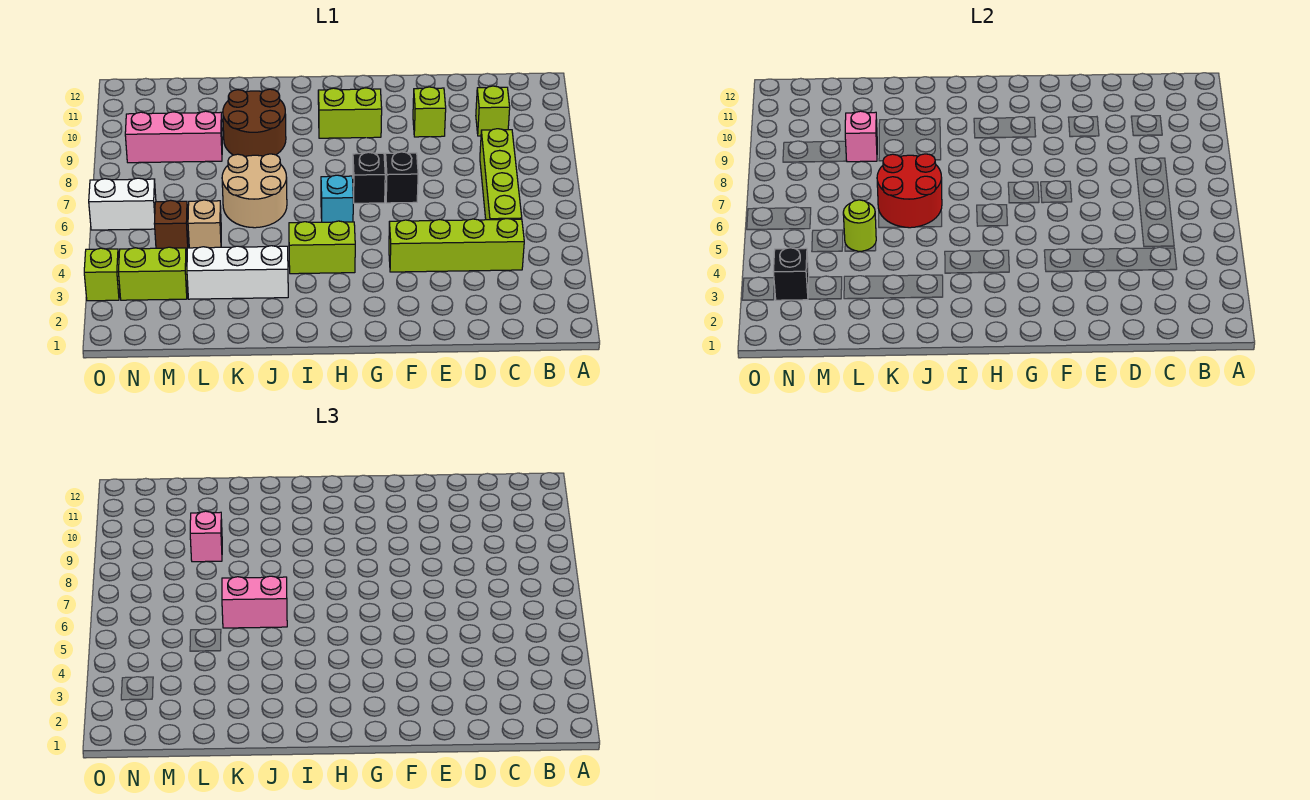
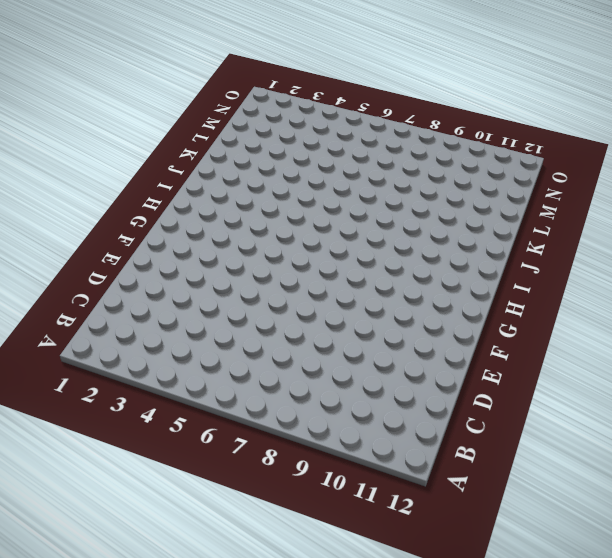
none -> lime 1x4 brick [389,218,524,272]
none -> lime 1x4 brick [480,129,522,220]
none -> lime 1x1 brick [476,86,510,136]

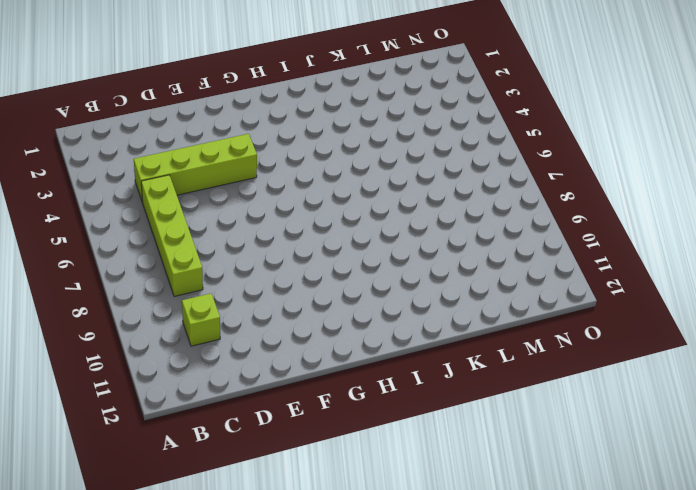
none -> lime 1x1 brick [413,87,446,137]
none -> black 1x1 brick [385,152,418,203]
none -> black 1x1 brick [353,152,385,203]

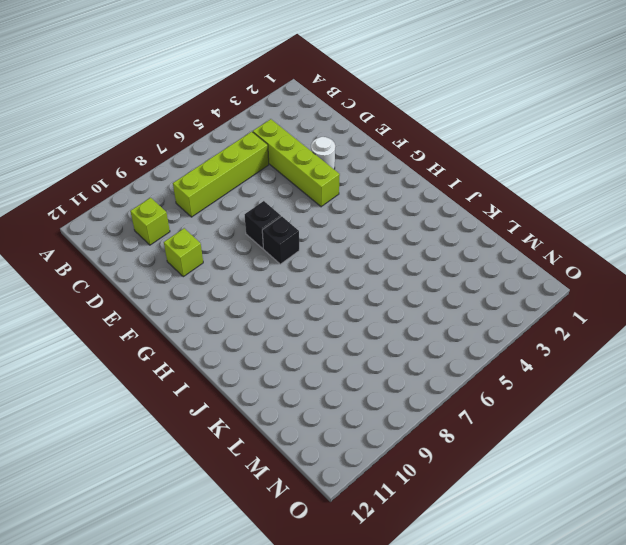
white 1x1 round brick [311,137,335,169] -> none
none -> lime 1x2 brick [318,88,382,138]
none -> lime 1x2 brick [289,221,355,274]
none -> cyan 1x1 brick [321,175,353,222]

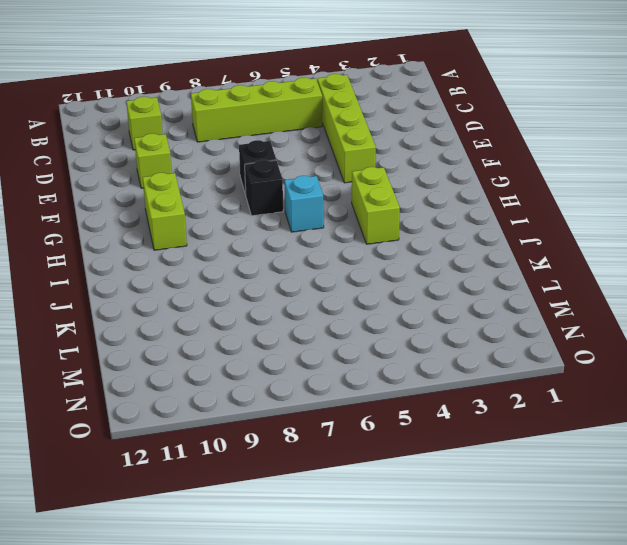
none -> white 1x3 brick [187,246,288,299]
none -> tan 2x2 round brick [222,154,287,228]
none -> brown 2x2 round brick [223,89,286,156]

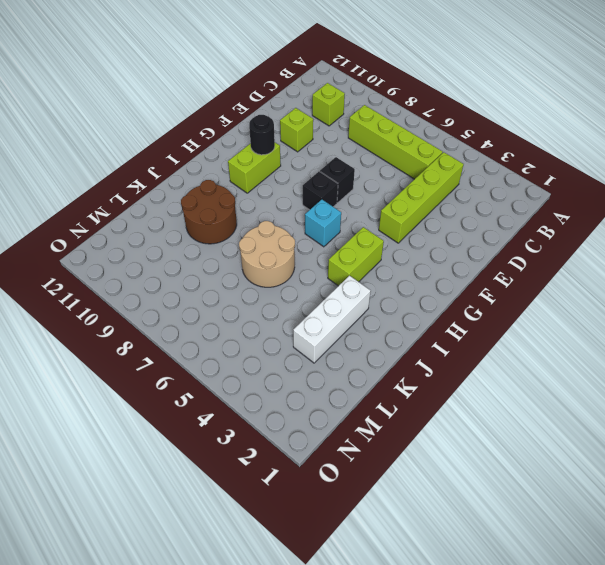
black 1x1 round brick [249,115,275,155] -> none
none -> tan 1x1 brick [188,200,221,248]
none -> pink 1x3 brick [125,111,222,163]
none -> lime 1x2 brick [118,247,187,300]

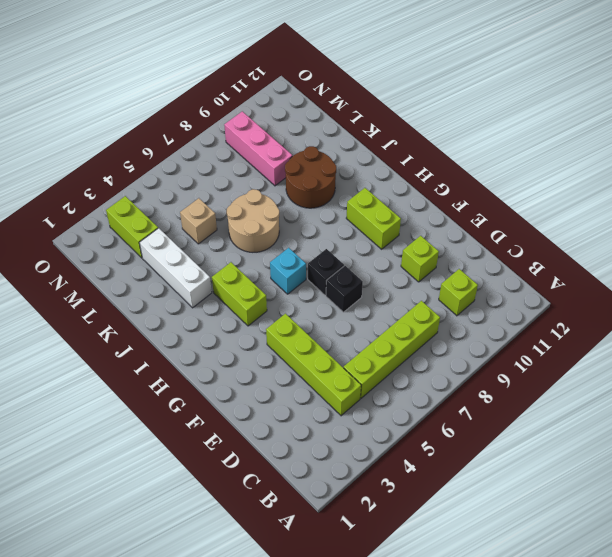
none -> brown 1x1 brick [154,200,188,252]
none -> white 1x2 brick [89,178,156,230]
none -> lime 1x1 brick [84,248,120,301]

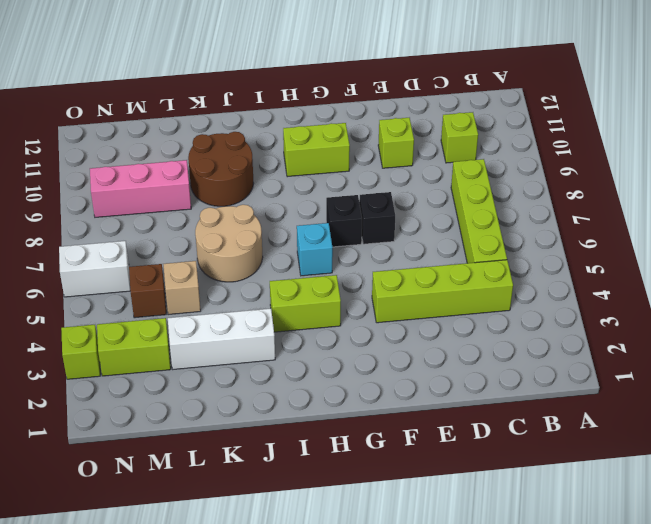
none -> red 2x2 round brick [877,154,942,228]
none -> lime 1x1 round brick [843,200,876,251]
none -> pink 1x1 brick [845,111,877,162]

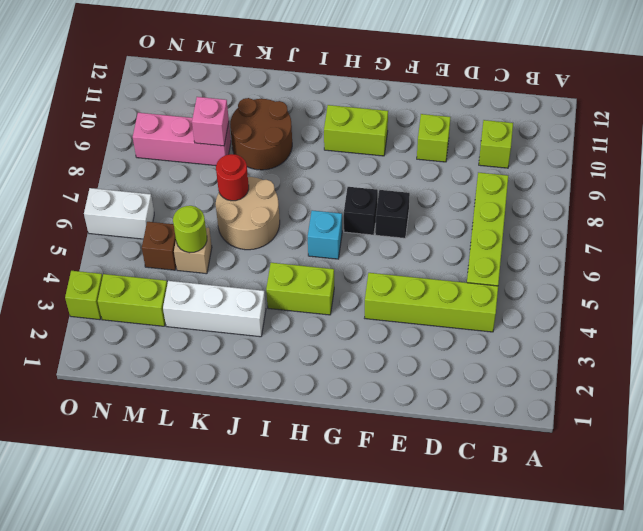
red 1x1 round brick [216,154,249,201] -> red 2x2 round brick [877,154,942,228]
none -> black 1x1 brick [773,248,809,300]
none -> pink 1x2 brick [222,576,287,628]
none -> pink 1x1 brick [190,511,222,562]

